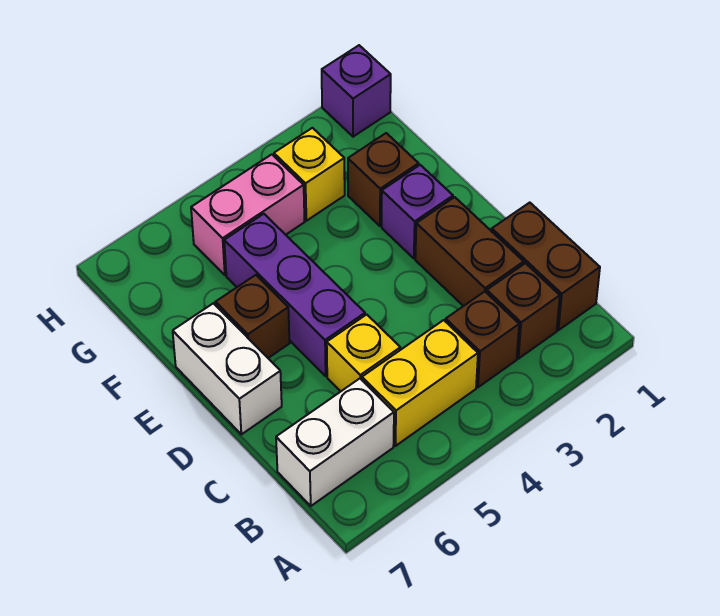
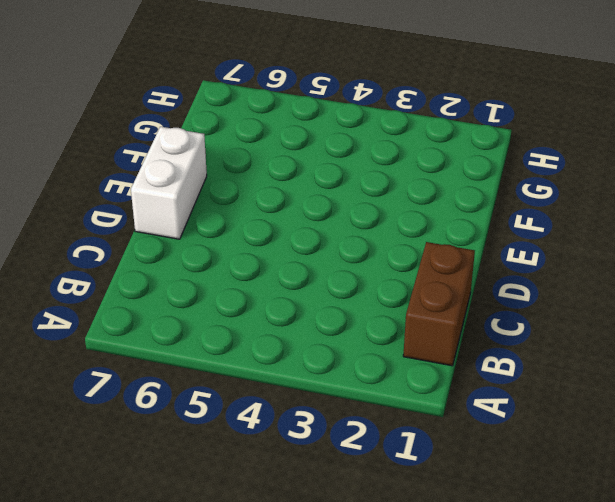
none -> brown 1x1 brick [487,263,560,359]
none -> brown 1x1 brick [446,292,519,387]
none -> yellow 1x2 brick [362,320,478,446]

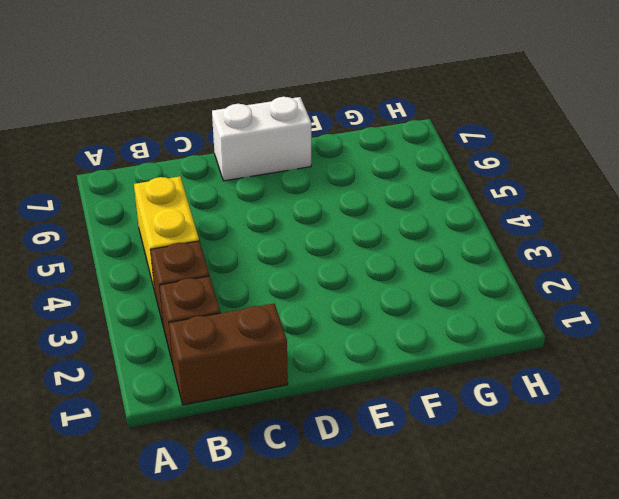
none -> white 1x2 brick [276,379,394,506]
none -> brown 1x2 brick [415,197,524,306]
none -> yellow 1x1 brick [327,315,400,391]

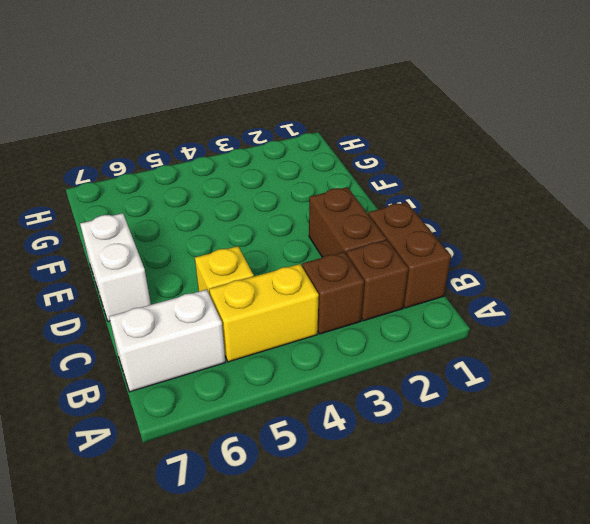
none -> purple 1x3 brick [224,214,365,376]
none -> purple 1x1 brick [382,165,453,258]
none -> brown 1x1 brick [216,275,290,358]

